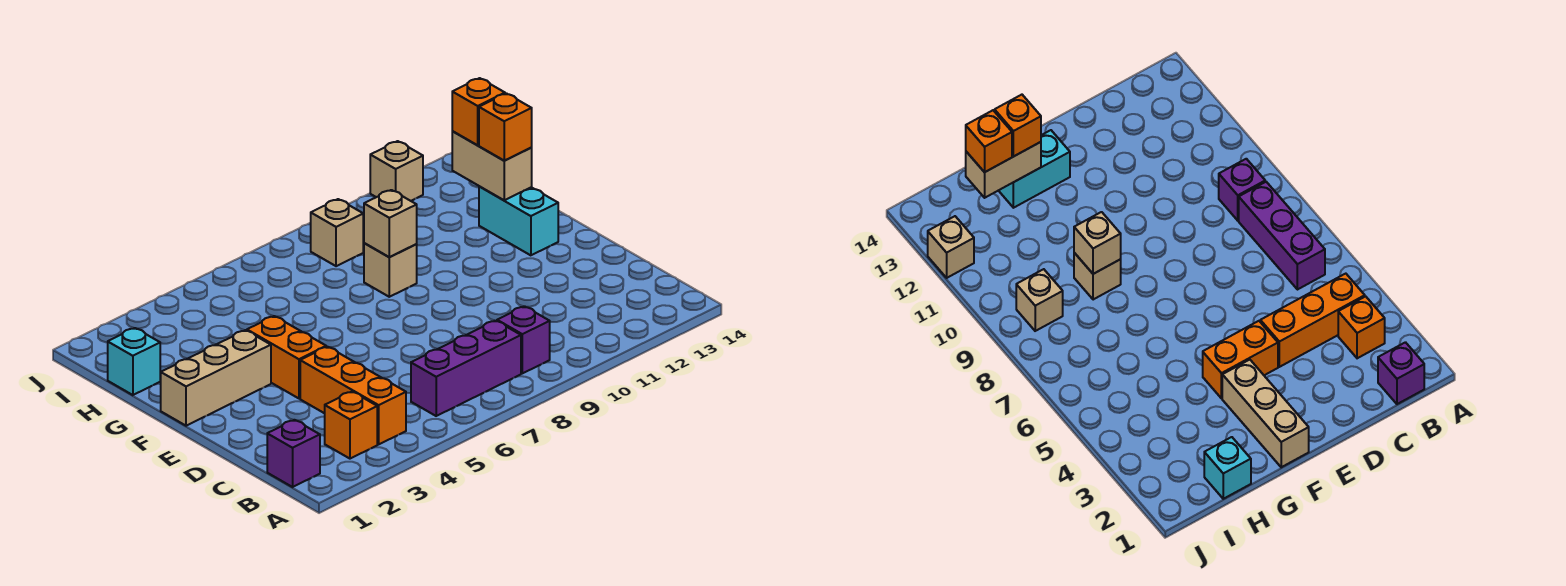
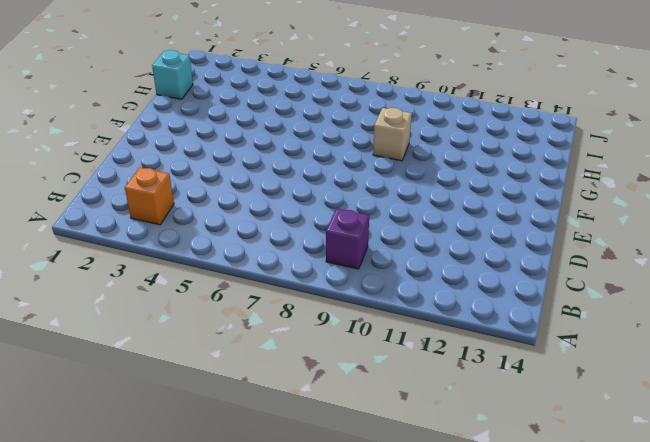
none -> purple 1x1 brick [267,420,320,487]
none -> orange 1x3 brick [300,347,406,444]
none -> purple 1x3 brick [411,321,521,416]

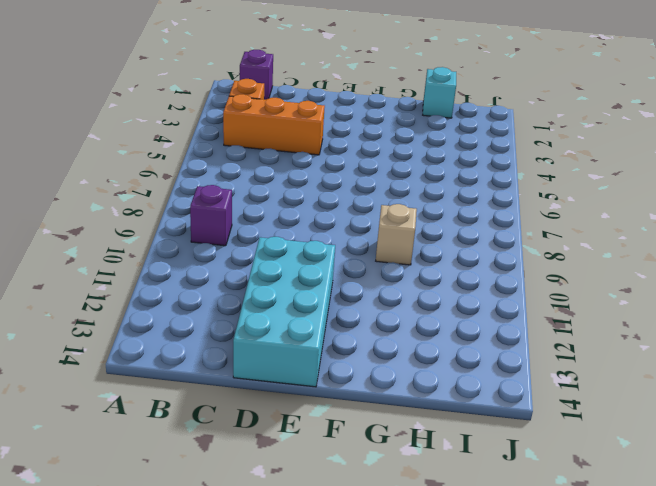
cyan 2x4 brick [233,237,335,387] -> none
none -> purple 1x3 brick [411,321,521,416]
none -> orange 1x2 brick [247,316,326,398]
none -> tan 1x3 brick [161,330,271,426]

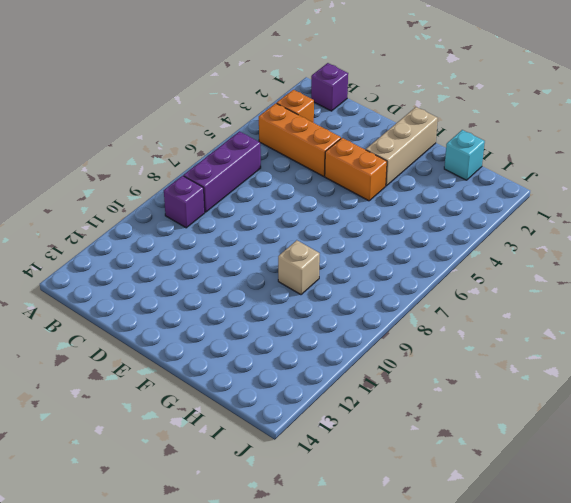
none -> cyan 1x2 brick [479,186,558,255]
none -> tan 1x1 brick [311,199,363,266]
none -> tan 1x1 brick [370,141,423,201]

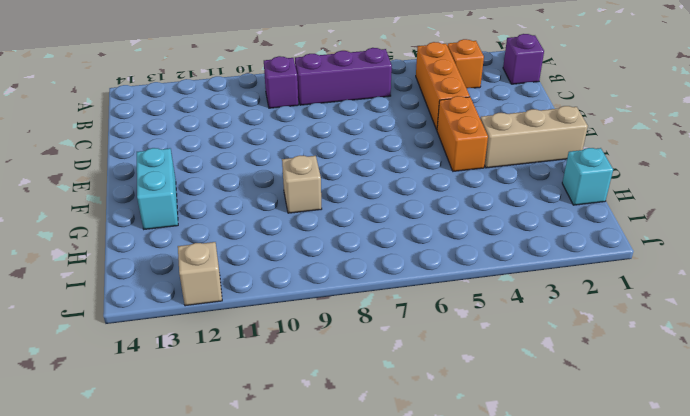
none -> tan 1x1 brick [311,199,363,266]
none -> tan 1x1 brick [364,190,417,257]
none -> tan 1x2 brick [452,131,532,200]

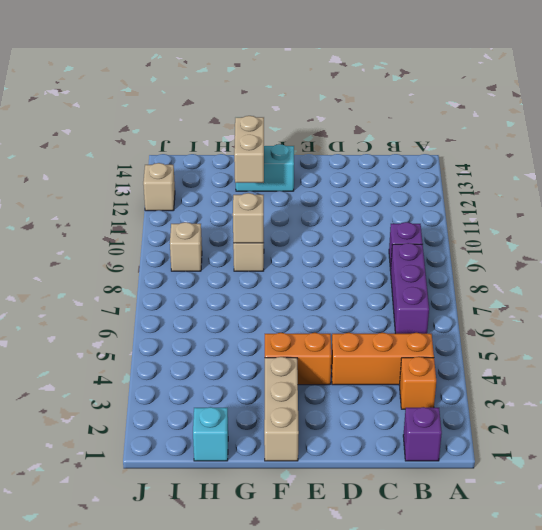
tan 1x2 brick [234,116,264,183] -> tan 1x2 brick turned to [452,131,532,200]
none -> orange 1x1 brick [479,93,532,160]
none -> orange 1x1 brick [452,78,505,145]

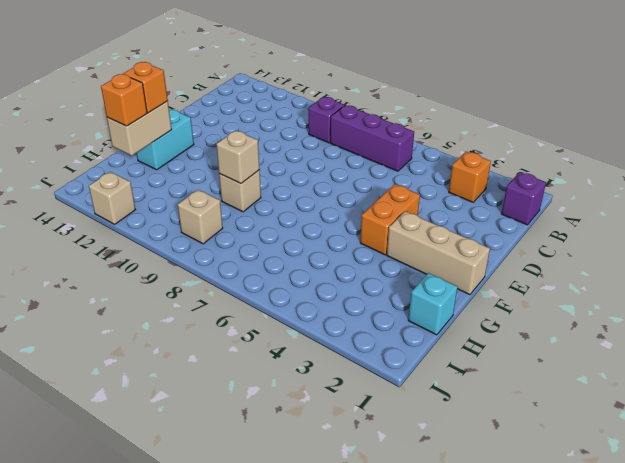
none -> orange 1x3 brick [300,347,406,444]

